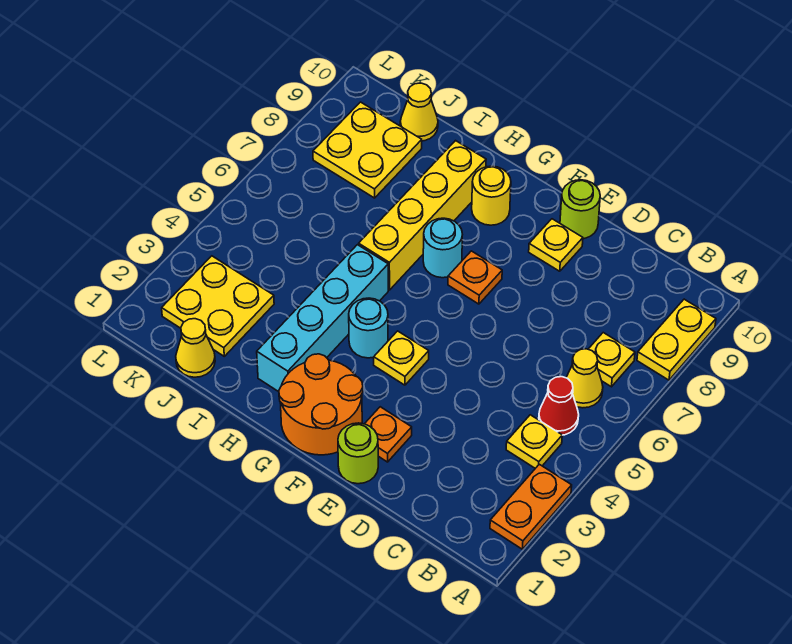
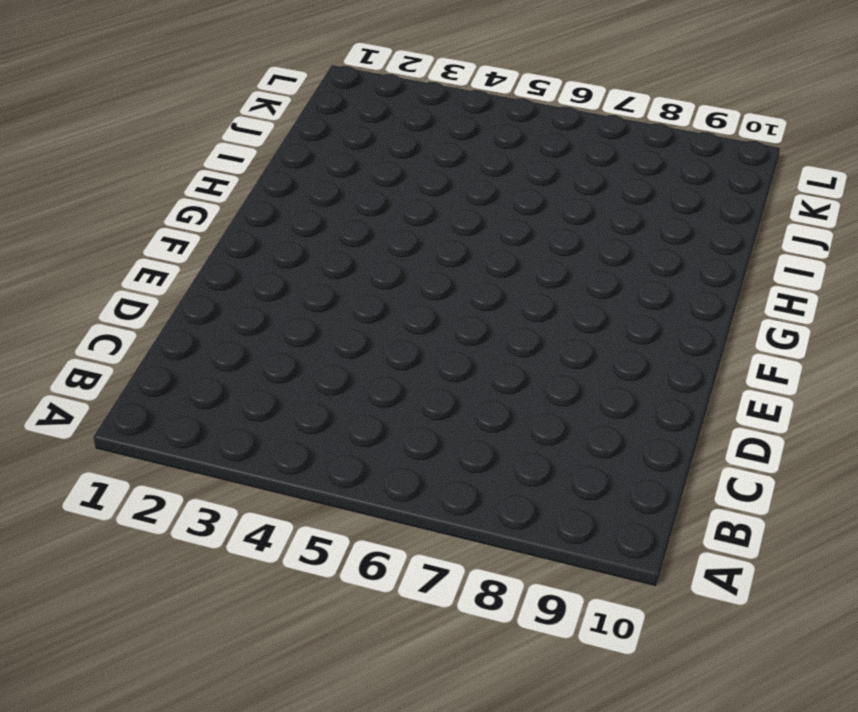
none -> orange 1x2 plate [490,464,572,549]
none -> yellow 1x2 plate [637,299,716,380]
none -> yellow 1x1 plate [506,415,562,468]

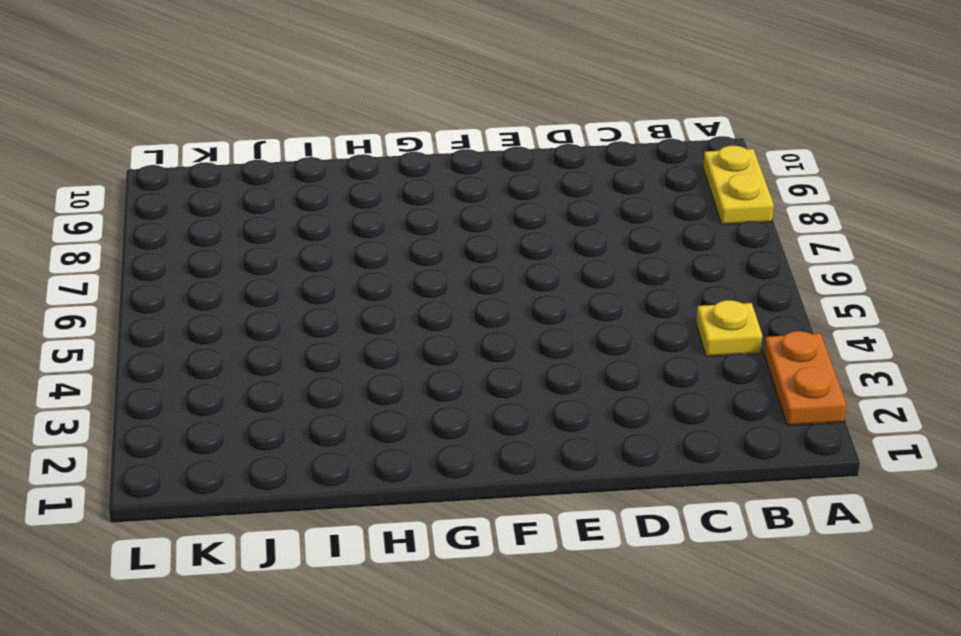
none -> red 1x1 cone [539,377,579,435]
none -> yellow 1x1 cone [566,349,603,408]
none -> yellow 1x1 plate [588,333,635,387]

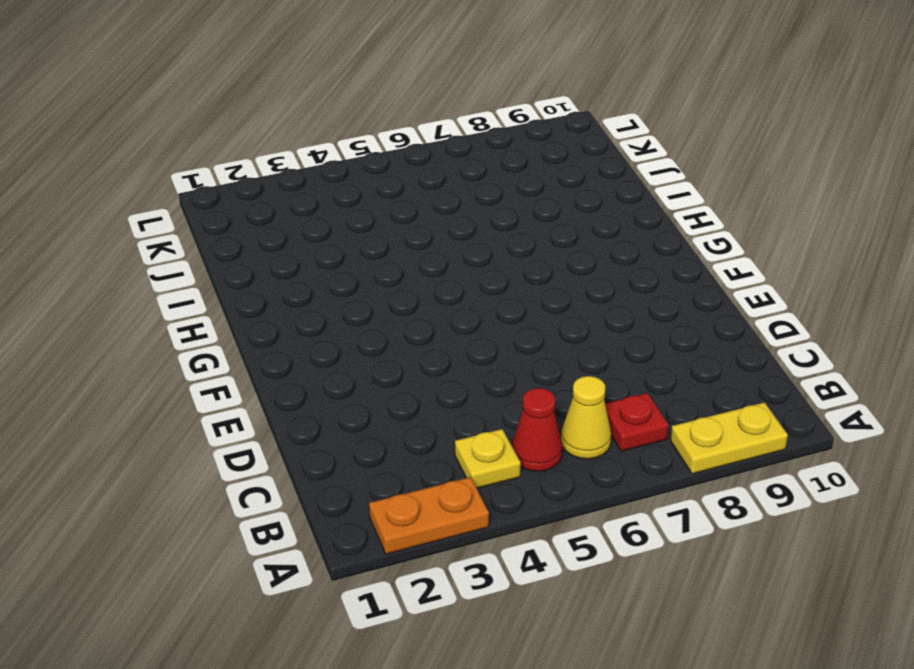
red 1x1 plate [605,393,668,451] -> yellow 1x1 plate [588,333,635,387]
none -> lime 1x1 round brick [338,423,378,484]
none -> orange 1x1 plate [365,407,412,462]
none -> yellow 1x1 plate [529,219,583,271]

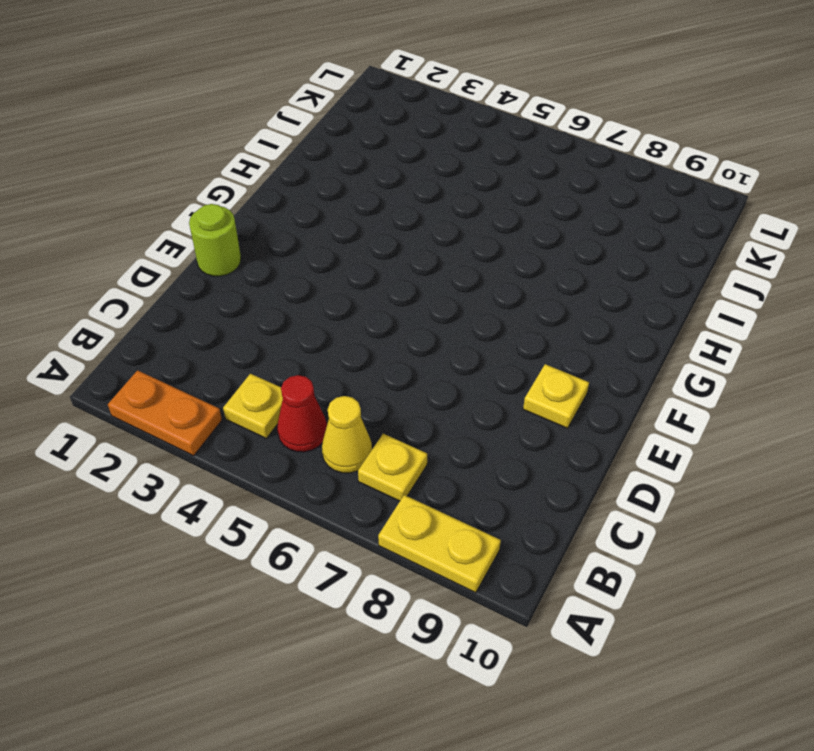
none -> orange 1x1 plate [365,407,412,462]
none -> lime 1x1 round brick [560,180,600,239]
none -> orange 2x2 round brick [279,354,363,455]

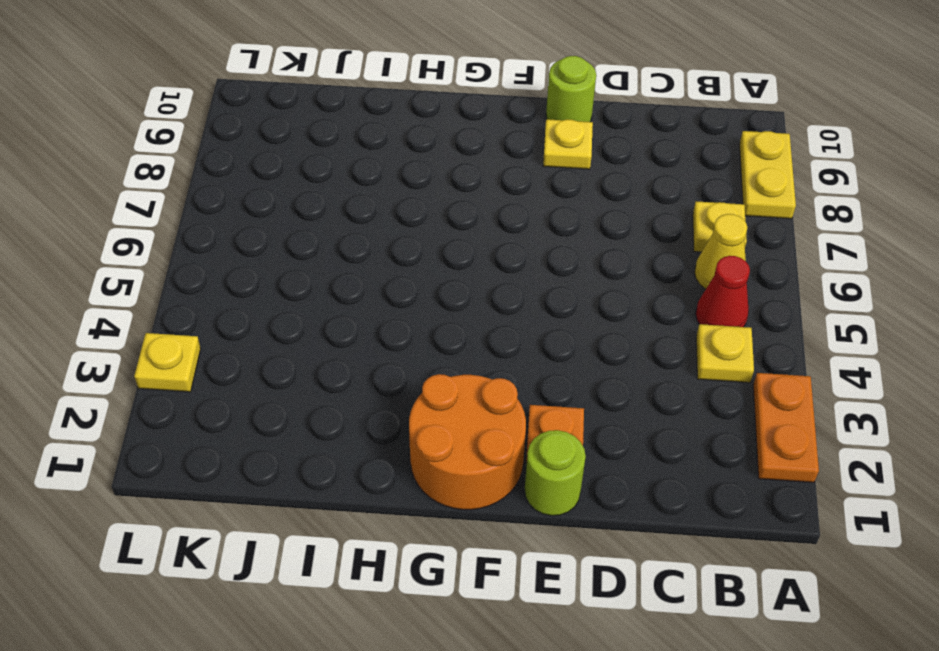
yellow 1x1 plate [134,333,201,392] -> yellow 1x1 plate moved to [374,331,429,385]
none -> orange 1x1 plate [448,251,502,304]
none -> cyan 1x1 round brick [349,298,388,358]
none -> cyan 1x1 round brick [423,218,462,278]

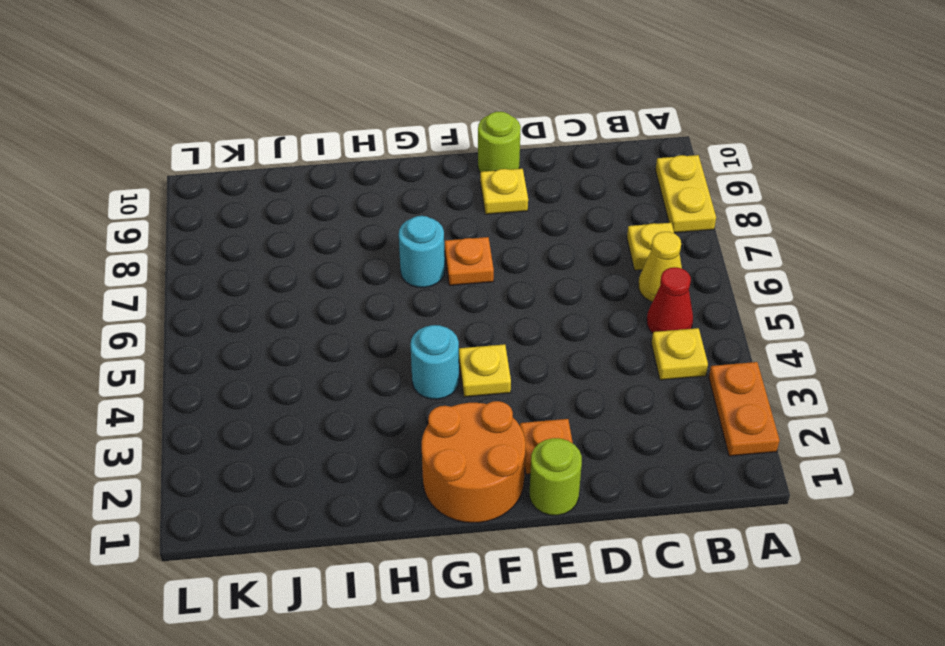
none -> yellow 1x1 round brick [472,166,511,225]
none -> cyan 1x4 brick [257,245,388,392]
none -> yellow 1x4 brick [359,141,486,290]

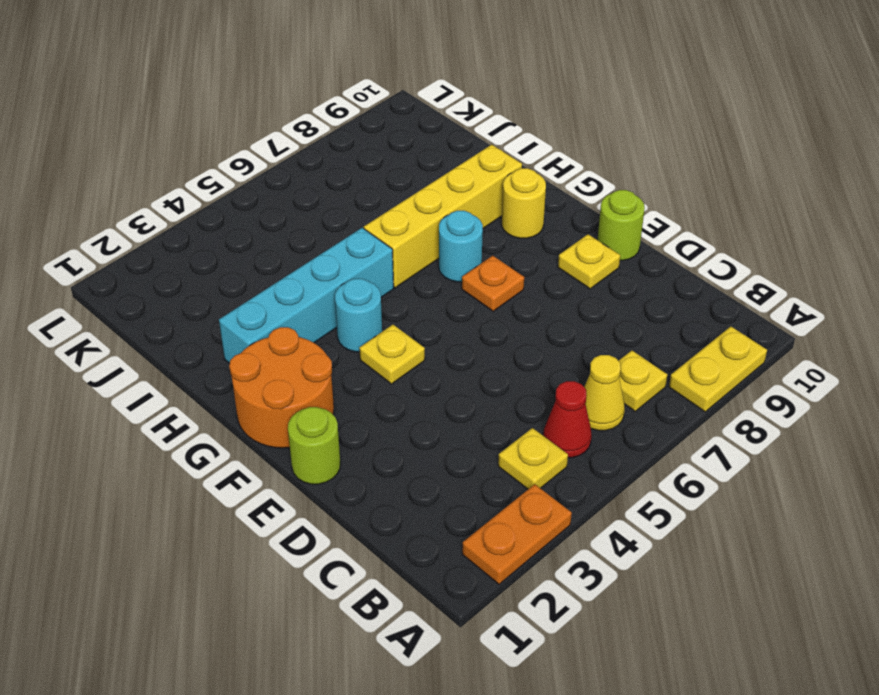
none -> orange 1x1 plate [365,407,412,462]
none -> yellow 1x1 cone [176,319,215,377]
none -> yellow 2x2 plate [162,256,274,356]

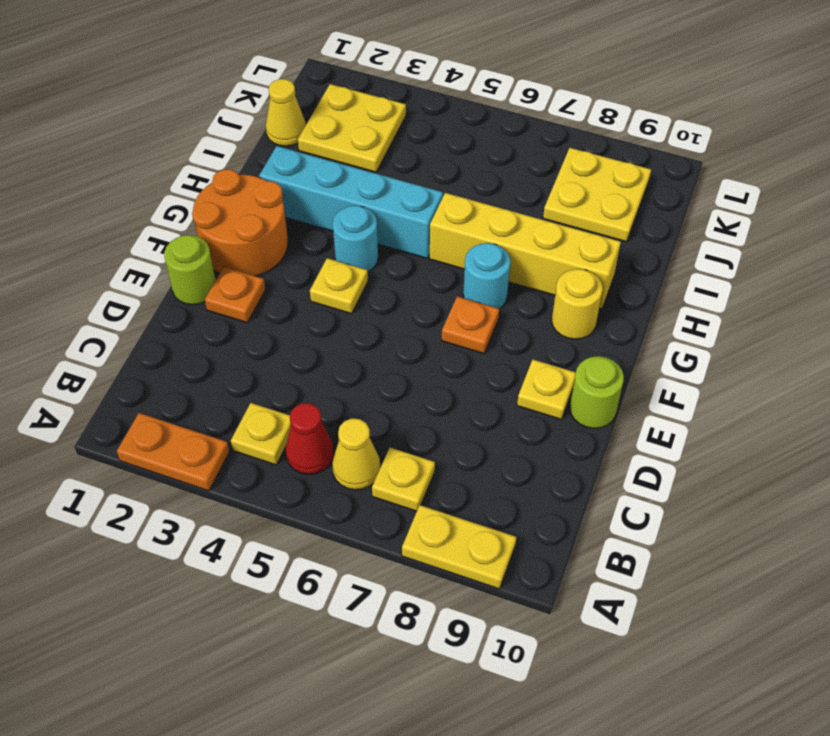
none -> yellow 1x1 cone [400,83,438,141]

